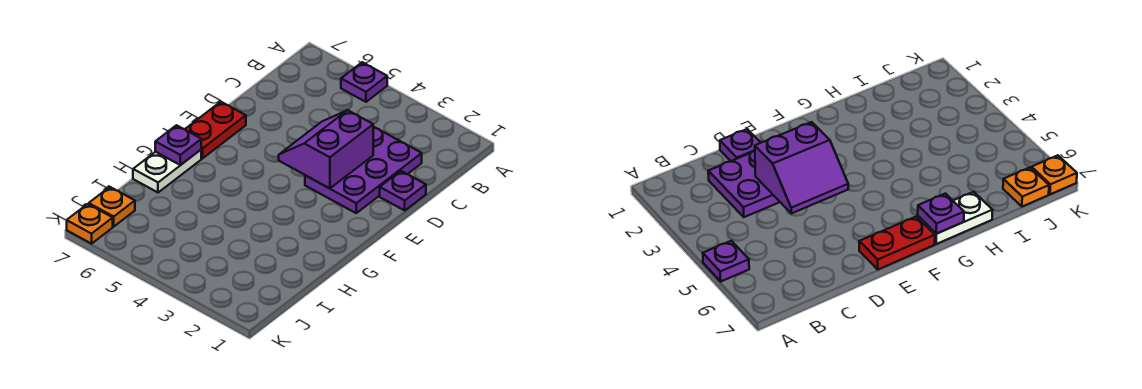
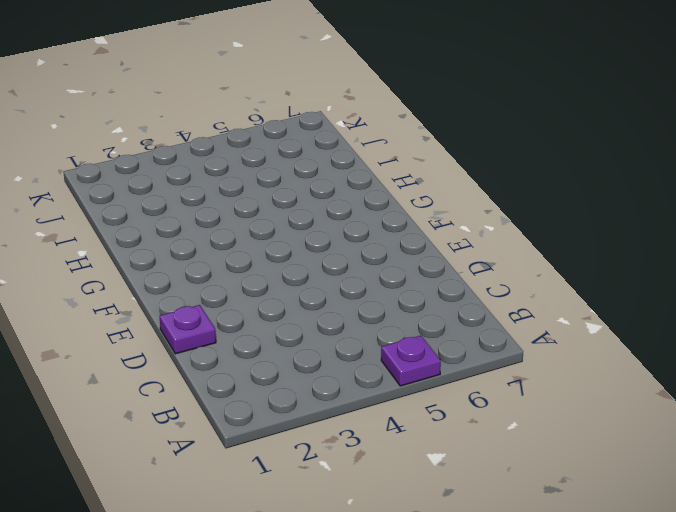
none -> purple 2x3 plate [305,127,422,213]
none -> red 1x2 plate [185,102,246,158]

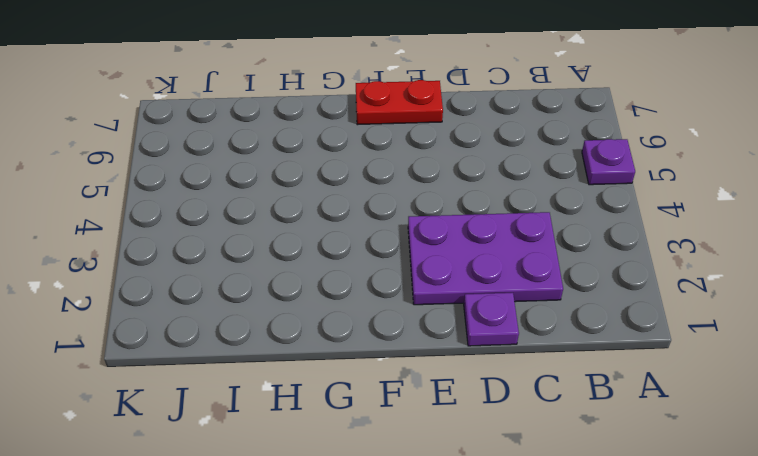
none -> white 1x2 plate [133,150,201,193]
none -> orange 1x1 plate [89,187,135,227]

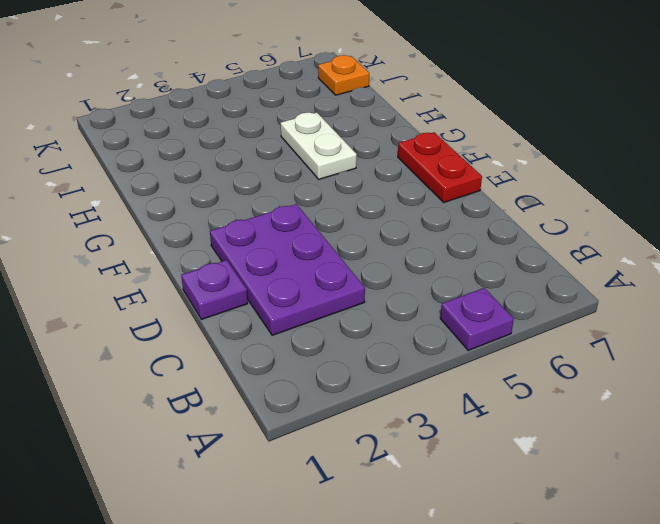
white 1x2 plate [281,112,357,179] -> white 1x2 plate moved to [133,150,201,193]
none -> orange 1x1 plate [67,204,113,244]
none -> purple 2x2 slope [279,110,373,188]

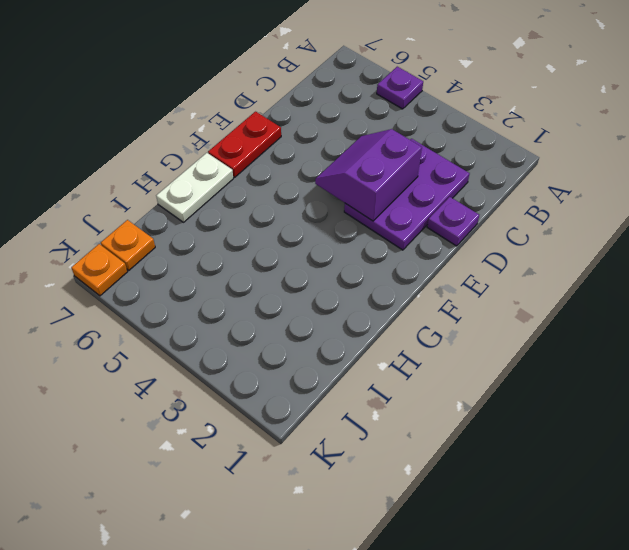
none -> purple 1x1 plate [155,125,201,165]

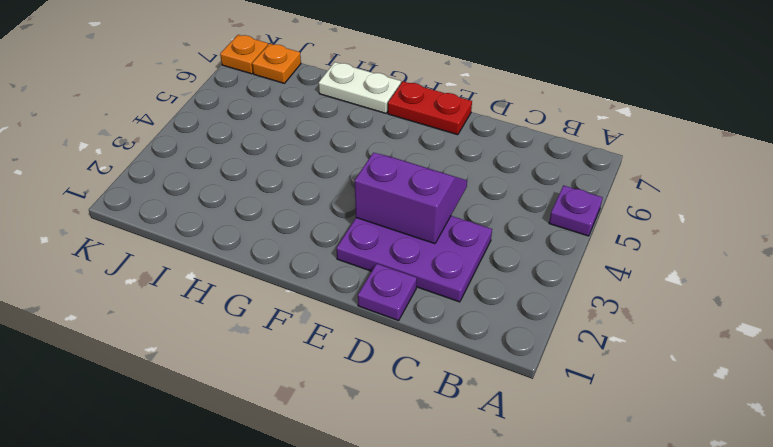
none -> purple 1x1 plate [155,125,201,165]

